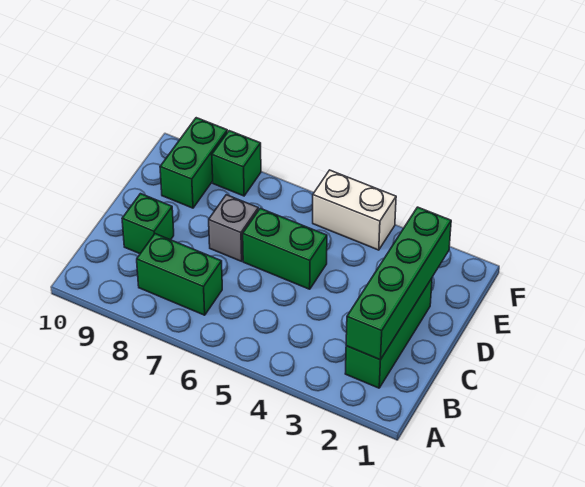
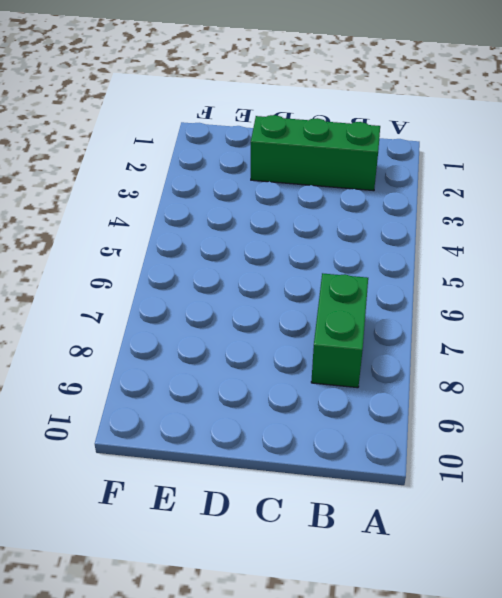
none -> green 1x1 brick [122,194,174,254]
none -> green 1x2 brick [243,208,327,289]

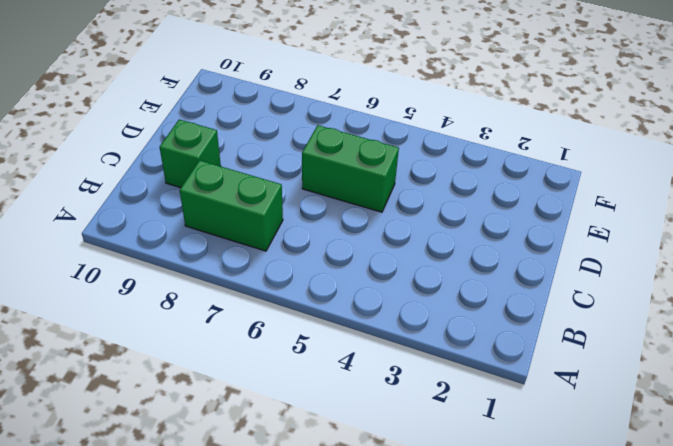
none -> green 1x3 brick [345,278,432,388]
none -> grey 1x1 brick [209,195,258,261]

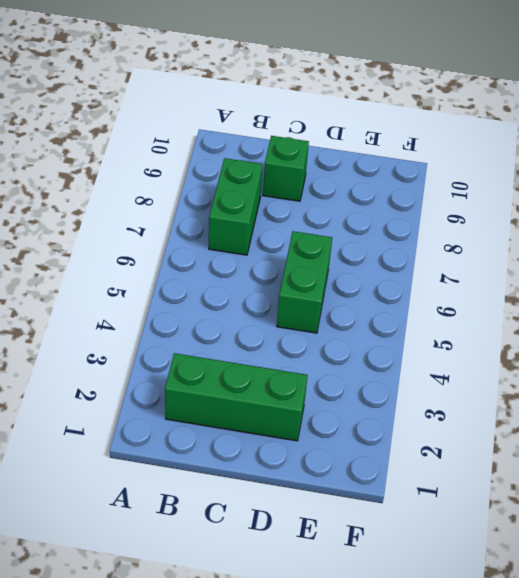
none -> grey 1x1 brick [209,195,258,261]
none -> green 1x2 brick [160,118,227,208]

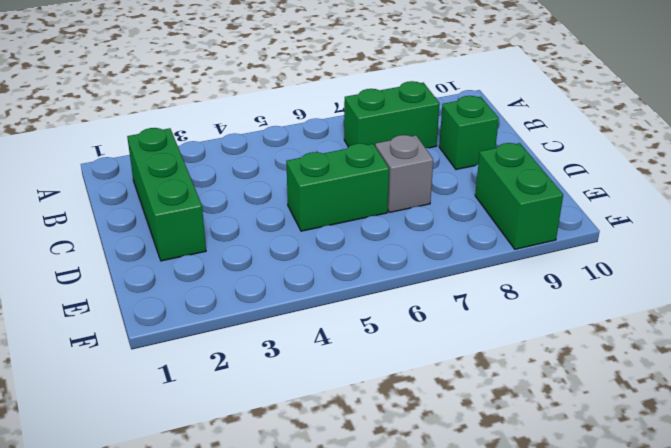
none -> white 1x2 brick [313,170,396,250]
none -> green 1x1 brick [212,131,261,196]

